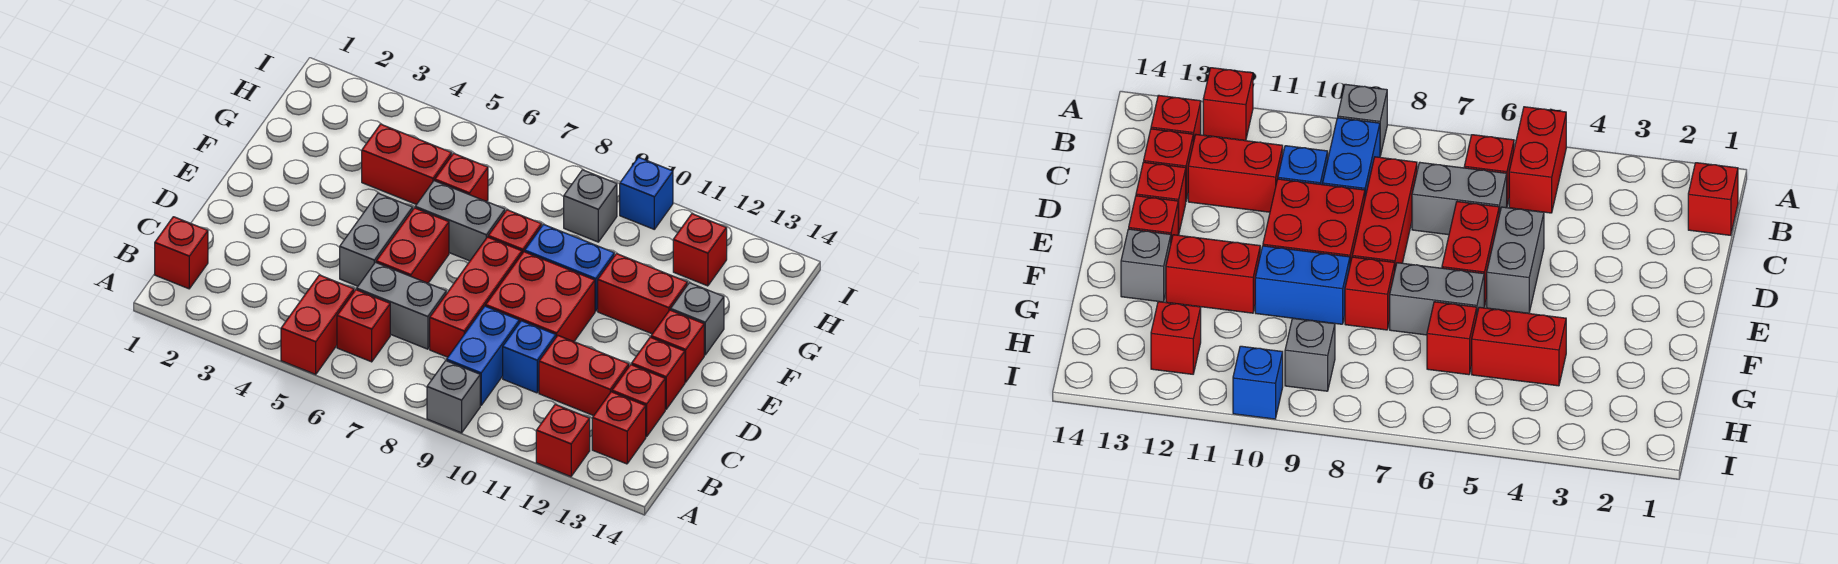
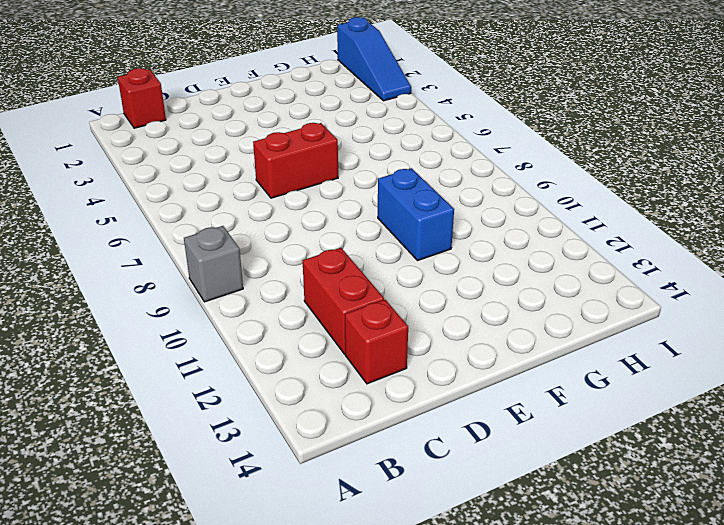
blue 1x3 slope [337,17,411,101] -> none
none -> red 1x2 brick [281,275,354,374]
none -> red 1x1 brick [536,404,590,477]
none -> red 1x1 brick [337,290,390,362]

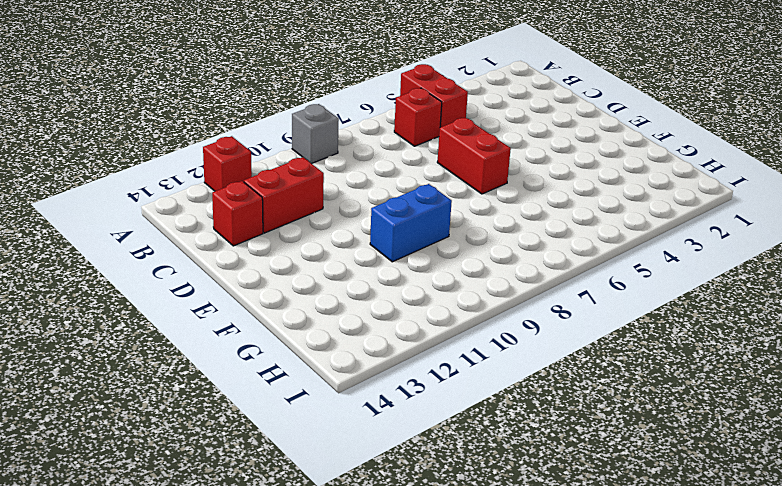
none -> red 1x1 brick [155,217,208,289]
none -> blue 1x2 brick [447,306,519,405]
none -> red 1x1 brick [592,392,646,464]

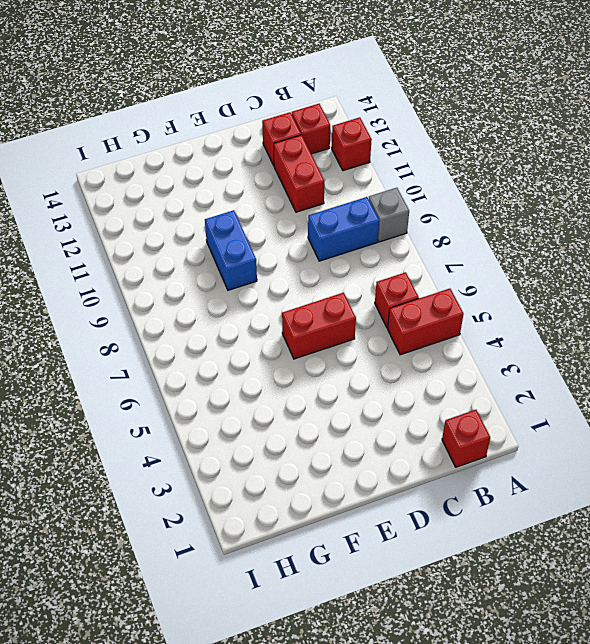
none -> grey 1x2 brick [357,262,446,349]
none -> red 1x3 brick [430,237,522,357]
none -> blue 1x1 brick [503,321,556,393]

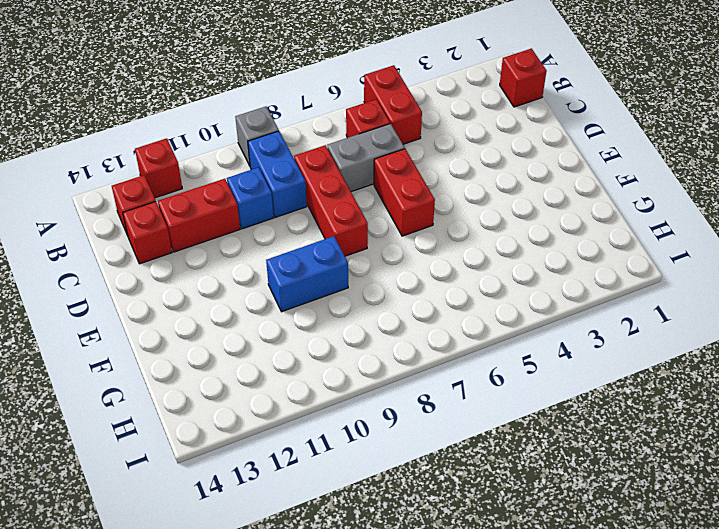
none -> grey 1x2 brick [340,193,413,286]
none -> red 2x2 brick [486,252,595,342]
none -> red 1x1 brick [632,337,685,409]

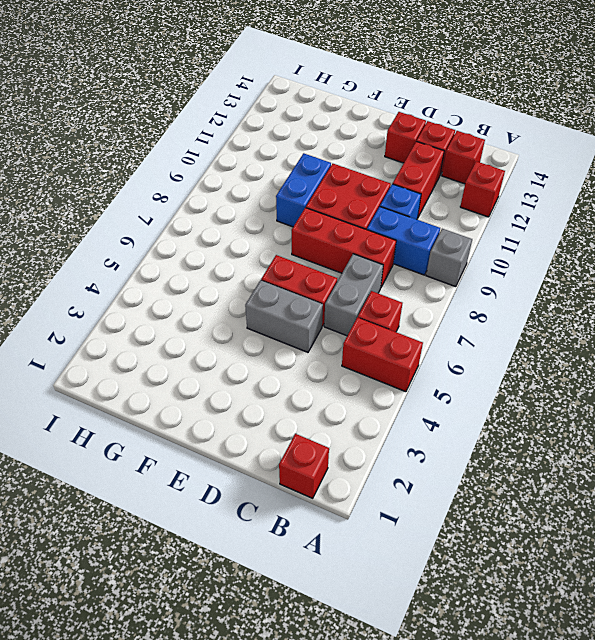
none -> red 1x1 brick [651,310,704,382]
none -> grey 1x2 brick [415,181,505,261]
none -> red 1x1 brick [488,210,542,253]

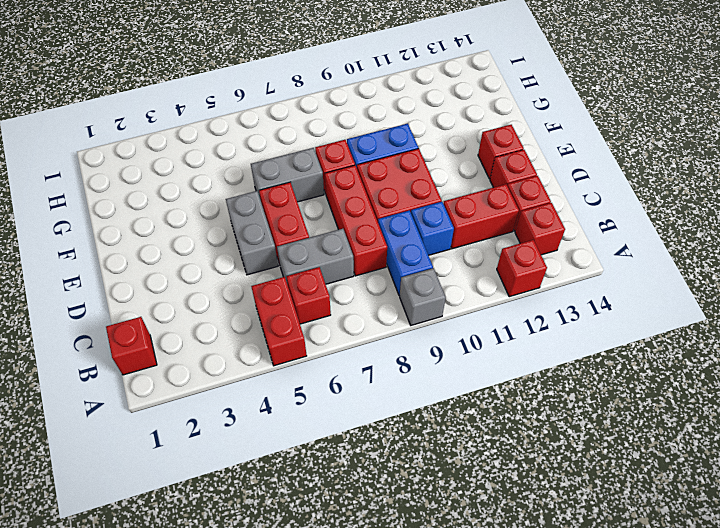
none -> red 1x2 brick [598,254,687,334]
none -> grey 1x1 brick [671,283,724,355]
none -> red 1x2 brick [362,124,452,205]

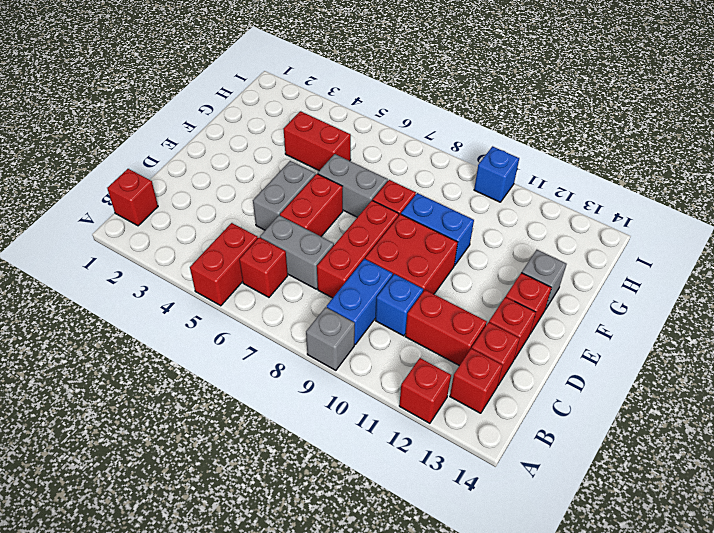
none -> red 1x2 brick [598,254,687,334]
none -> red 1x1 brick [435,153,488,202]
none -> grey 1x1 brick [564,170,617,242]

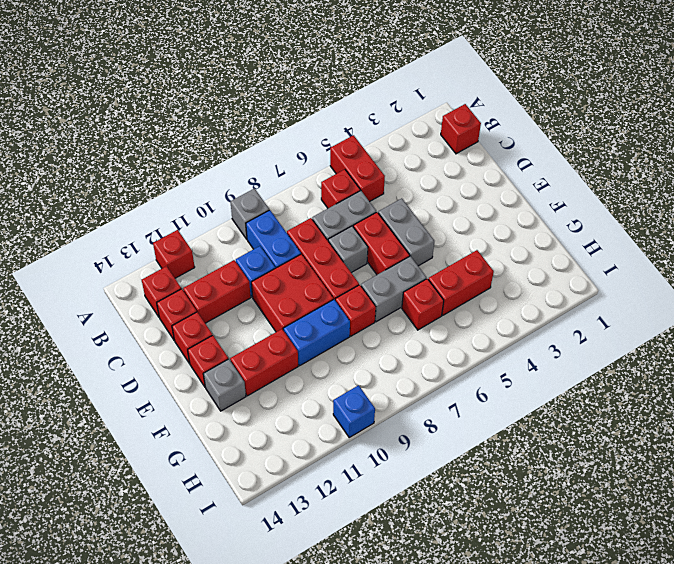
grey 1x1 brick [328,226,368,273] -> grey 1x1 brick moved to [564,170,617,242]
none -> red 1x1 brick [673,214,727,286]

